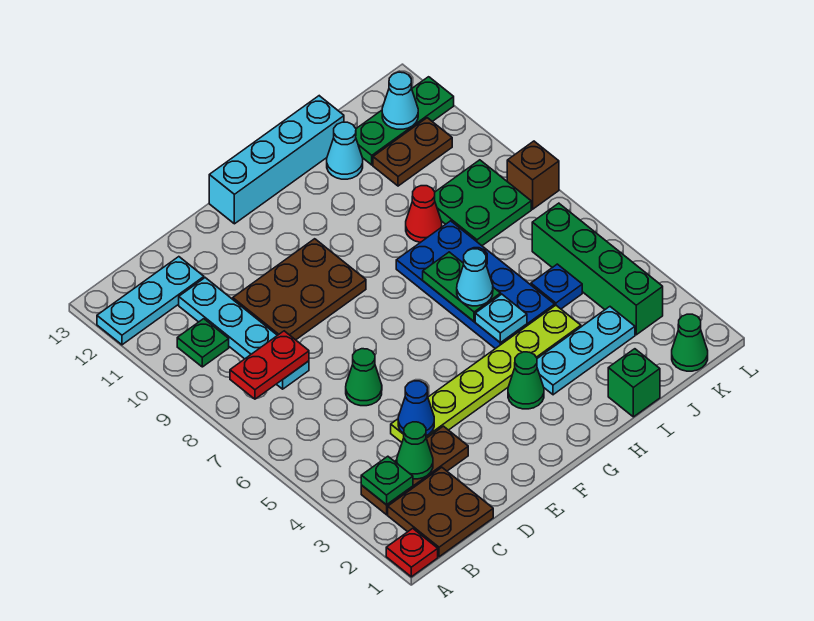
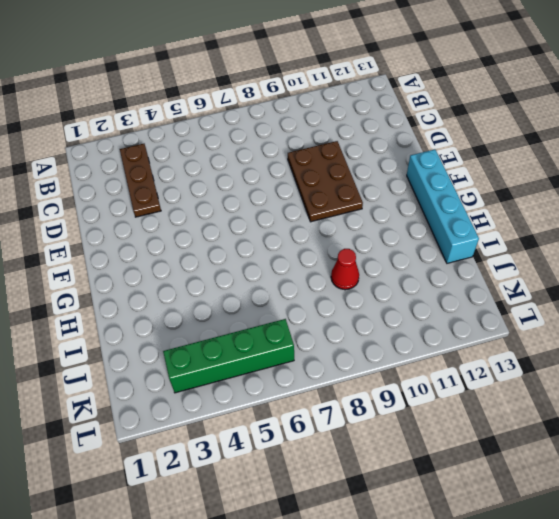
none -> red 1x1 plate [386,528,438,577]
none -> cyan 1x3 plate [97,257,204,345]
none -> brown 2x2 plate [388,468,493,557]
none -> green 1x1 plate [177,319,229,367]

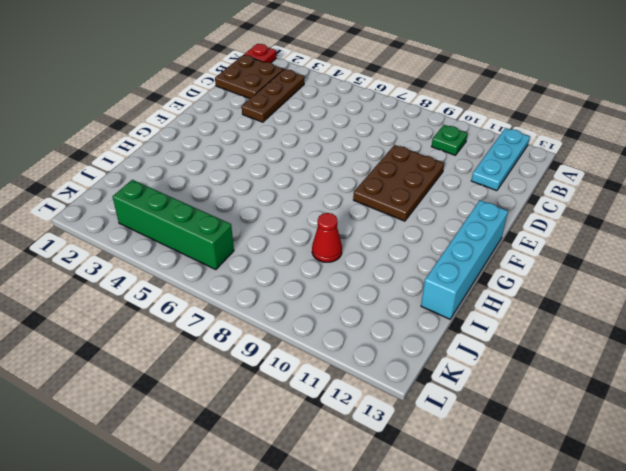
none -> cyan 1x4 plate [179,278,309,389]
none -> lime 1x6 plate [391,305,581,442]
none -> green 1x1 cone [346,349,382,406]
none -> green 1x1 cone [508,352,544,409]

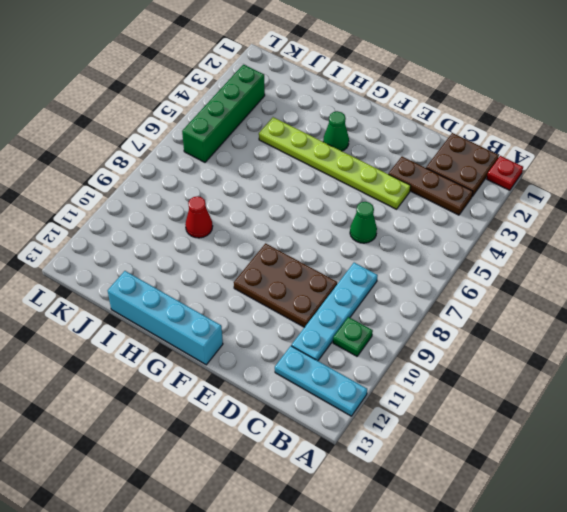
none -> cyan 1x3 plate [537,307,635,395]
none -> blue 2x4 plate [396,221,555,349]
none -> green 1x1 brick [608,349,660,417]
none -> cyan 1x1 cone [327,122,363,179]

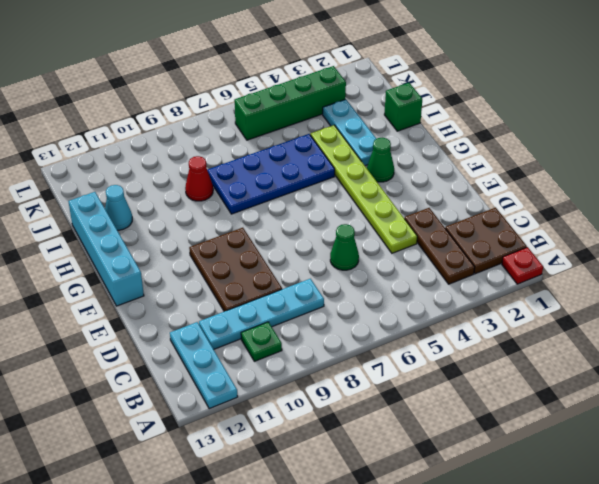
none -> blue 1x1 plate [531,264,582,309]
none -> green 2x2 plate [435,160,531,246]
none -> brown 1x2 plate [373,118,452,186]
none -> green 1x3 plate [356,77,454,165]

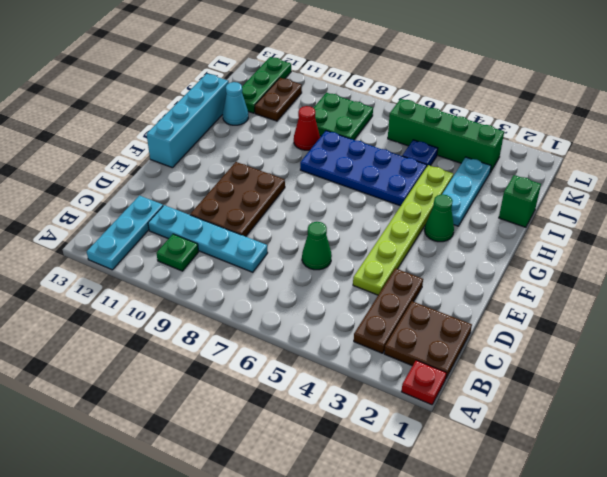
none -> green 1x1 cone [672,314,708,371]
none -> brown 1x1 brick [507,141,559,209]
none -> green 1x1 plate [361,456,413,505]
none -> red 1x2 plate [230,331,309,399]

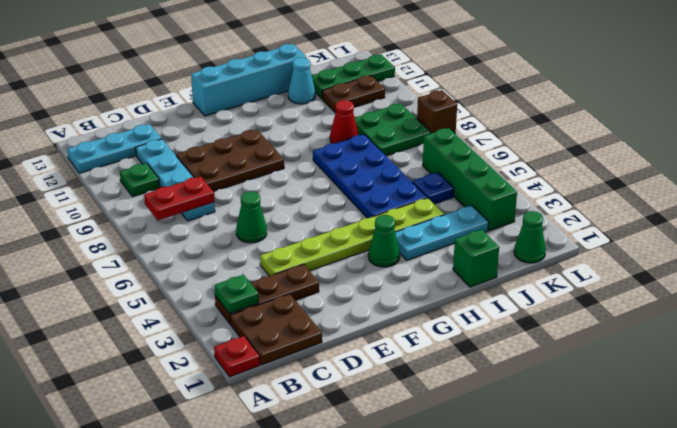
none -> green 1x1 cone [397,422,433,479]
none -> blue 1x1 cone [398,381,434,436]
none -> cyan 1x1 plate [475,294,527,343]
none -> green 1x2 plate [423,252,501,321]

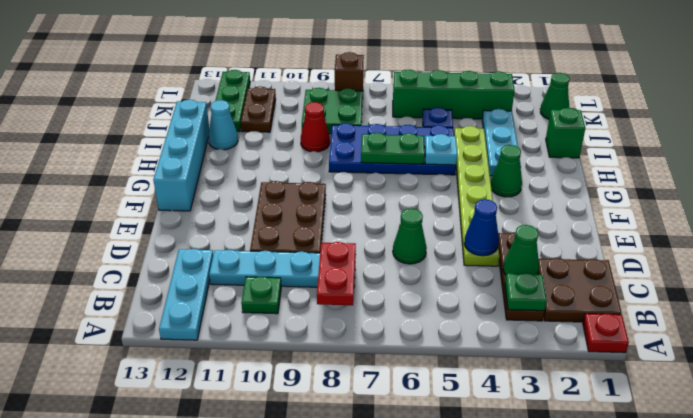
none -> cyan 1x1 cone [382,72,418,129]
none -> cyan 1x1 cone [457,249,493,306]

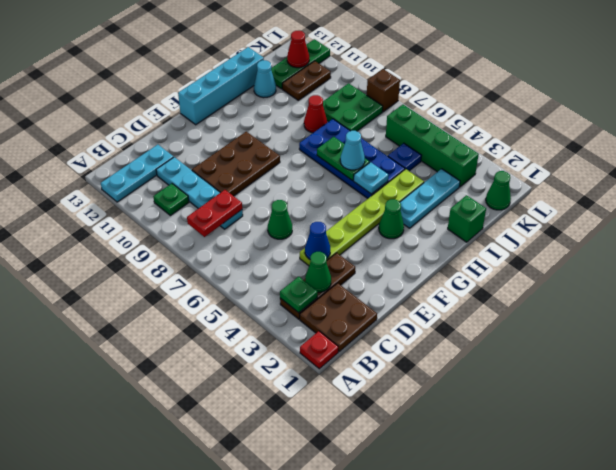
red 1x1 cone [287,31,309,68] -> cyan 1x1 cone [382,72,418,129]

